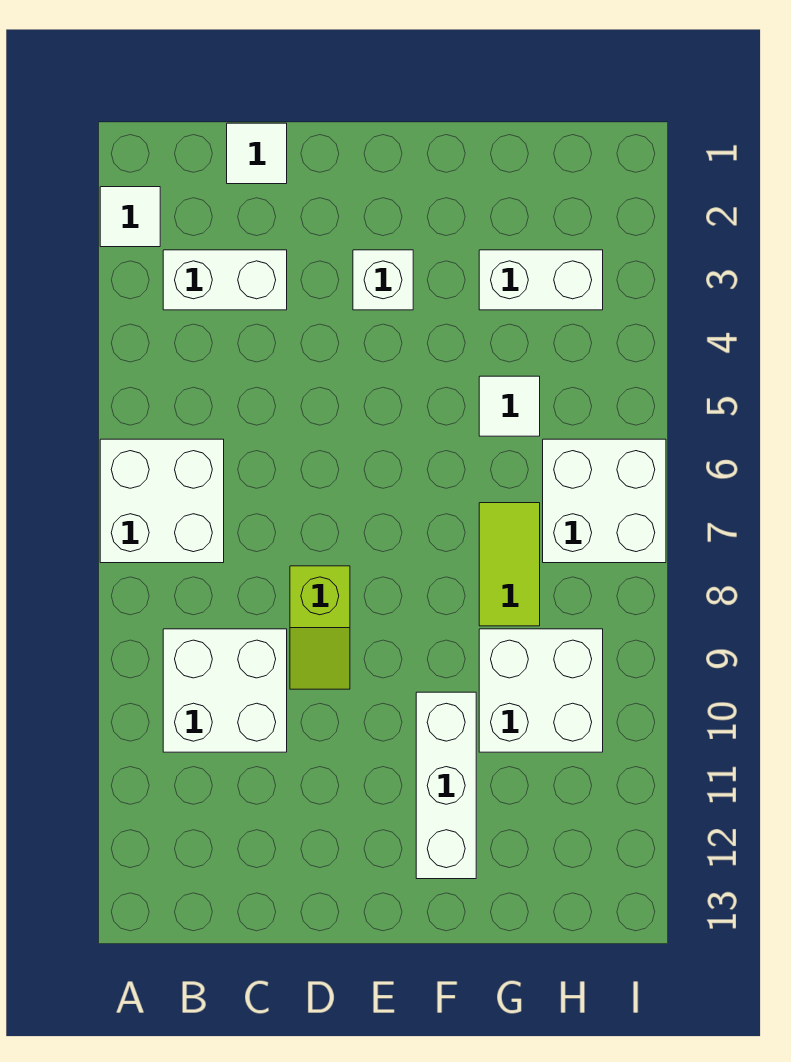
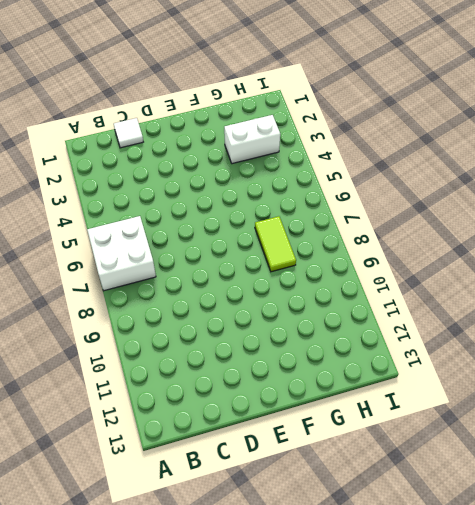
none -> white 1x1 tile [100,187,160,247]
none -> white 1x2 brick [163,250,287,310]
none -> white 2x2 brick [163,629,287,752]

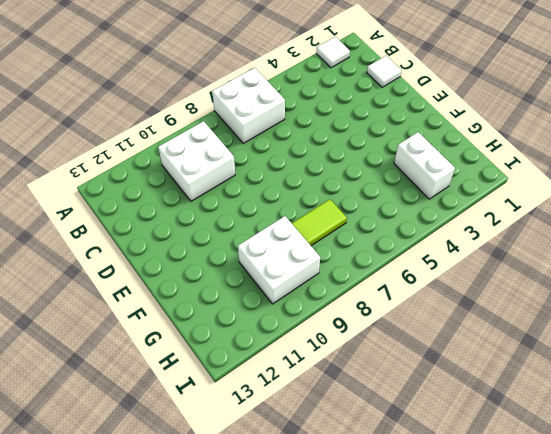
none -> white 1x2 brick [163,250,287,310]
none -> lime 1x2 slope [290,566,350,689]
none -> white 1x1 brick [353,250,413,310]

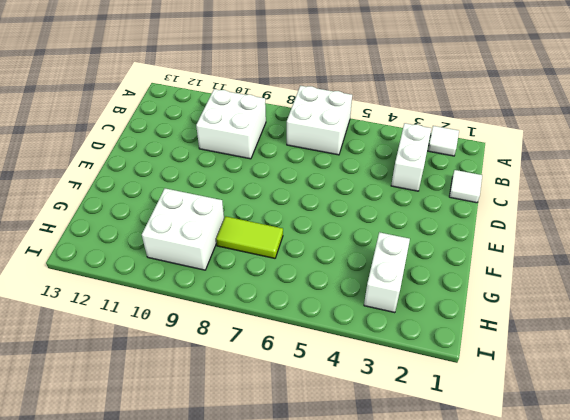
none -> lime 1x2 slope [290,566,350,689]
none -> white 1x1 brick [353,250,413,310]
none -> white 1x3 brick [416,692,476,879]

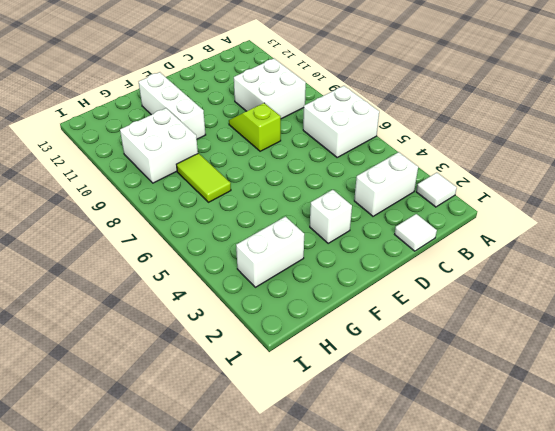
none -> white 1x1 tile [479,376,540,436]
none -> white 2x2 brick [543,439,666,563]

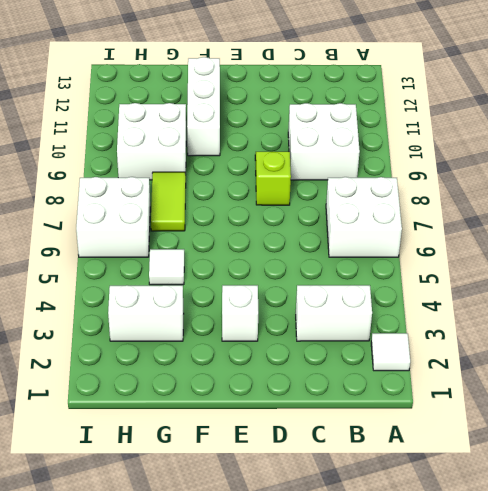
none -> white 1x1 tile [227,123,287,184]

